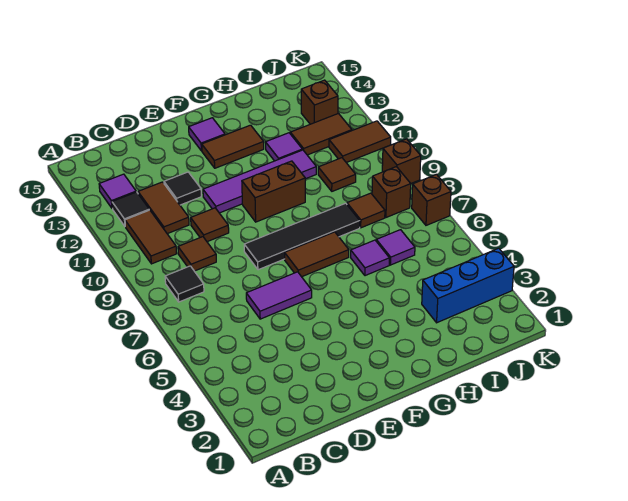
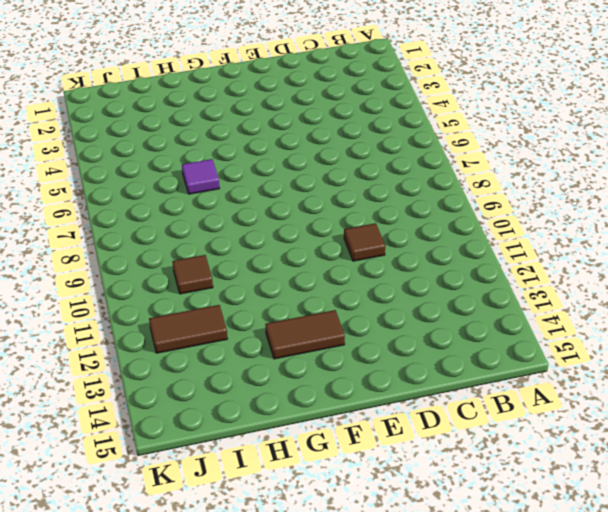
none -> black 1x1 tile [165,266,204,302]
none -> brown 1x2 tile [125,210,177,264]
none -> black 1x1 tile [112,192,149,226]

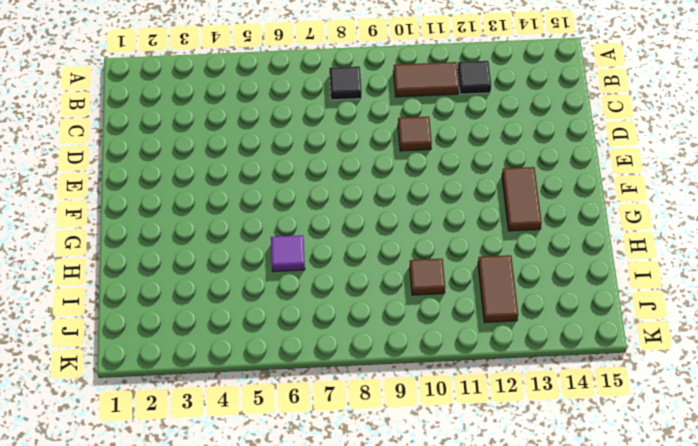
none -> purple 1x1 tile [99,174,136,208]
none -> brown 1x1 tile [178,237,216,271]
none -> brown 1x2 tile [138,182,189,234]

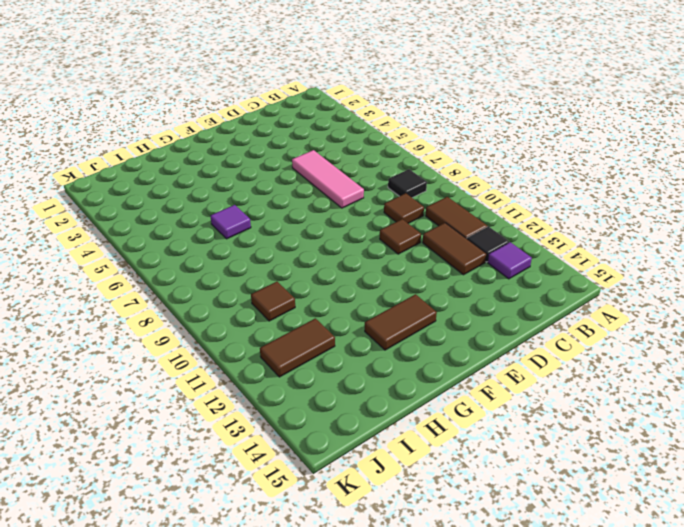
pink 1x3 tile [292,150,364,208] -> purple 1x2 tile [246,272,312,319]
none -> black 1x1 tile [164,172,201,205]
none -> black 1x4 tile [244,203,360,270]
none -> purple 1x4 tile [203,150,316,213]

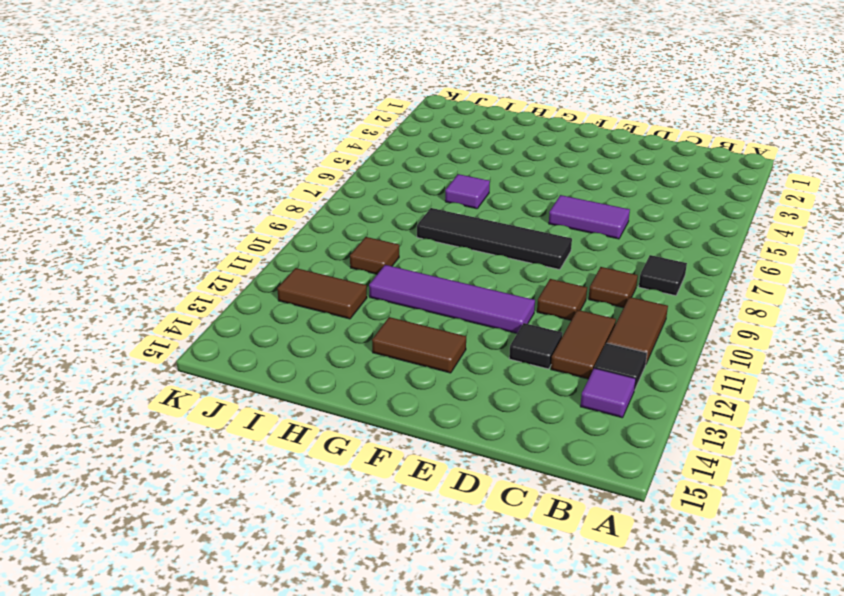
none -> brown 1x2 tile [285,232,349,277]
none -> brown 1x2 brick [242,161,305,222]
none -> purple 1x1 tile [189,118,225,151]

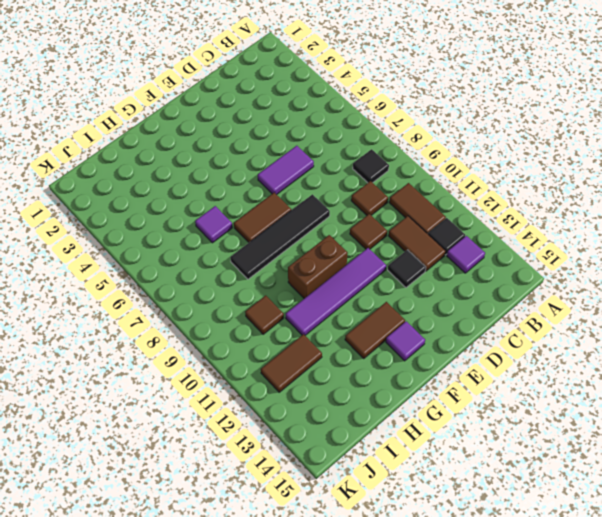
none -> purple 1x1 tile [265,133,302,161]
none -> blue 1x3 brick [422,248,514,323]
none -> purple 1x1 tile [376,230,415,265]

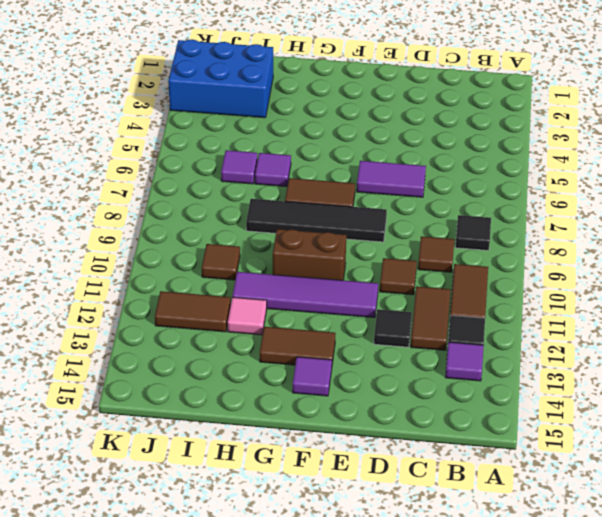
pink 1x1 tile [228,297,267,335] -> purple 1x1 tile [265,133,302,161]
blue 2x3 brick [168,39,273,118] -> blue 1x3 brick [422,248,514,323]
none -> brown 1x1 tile [347,193,385,228]
none -> brown 1x1 brick [372,167,411,217]
none -> brown 1x2 tile [329,121,391,163]

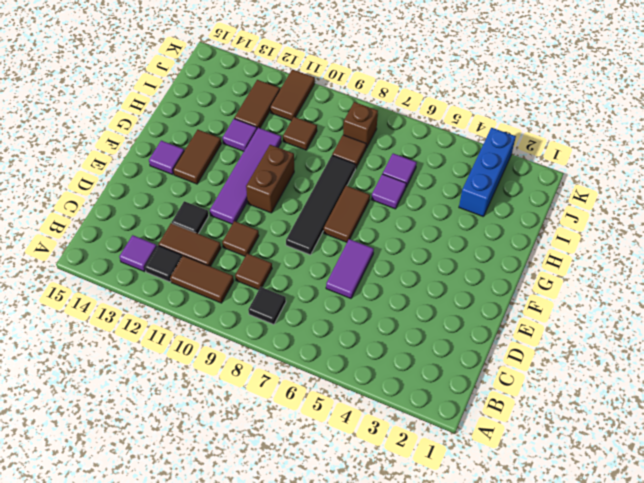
none -> brown 1x1 brick [301,80,338,124]
none -> brown 1x1 brick [412,174,451,225]
none -> brown 1x1 brick [382,139,421,183]

